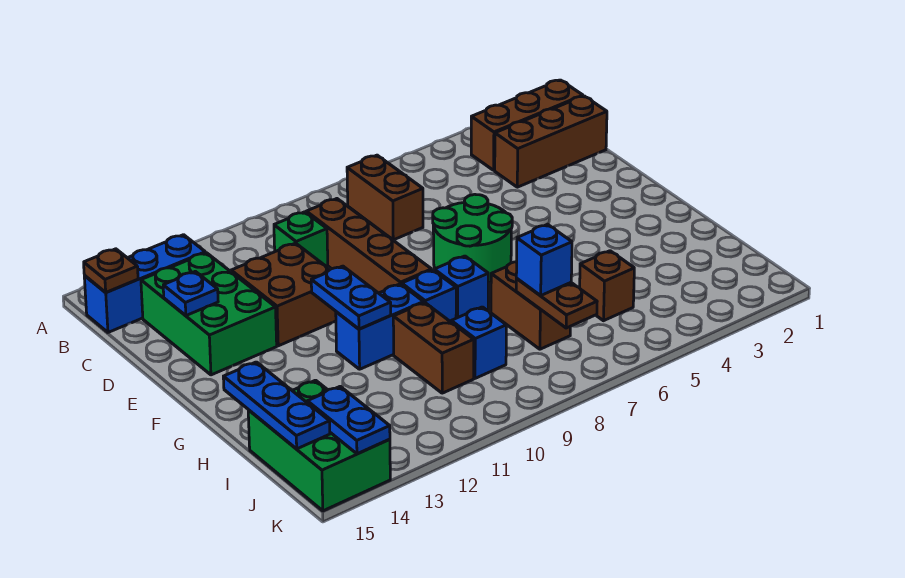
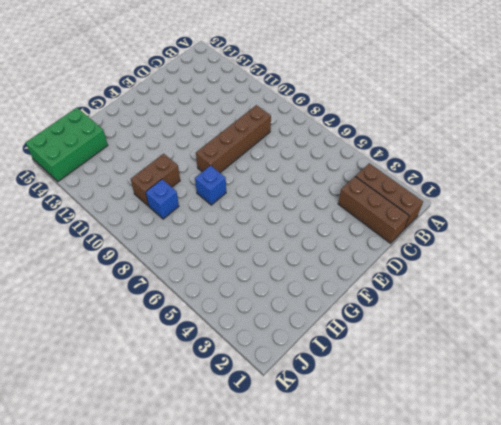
none -> brown 1x2 brick [347,155,423,240]
none -> blue 1x3 brick [84,235,205,332]
none -> green 1x1 brick [274,212,328,268]

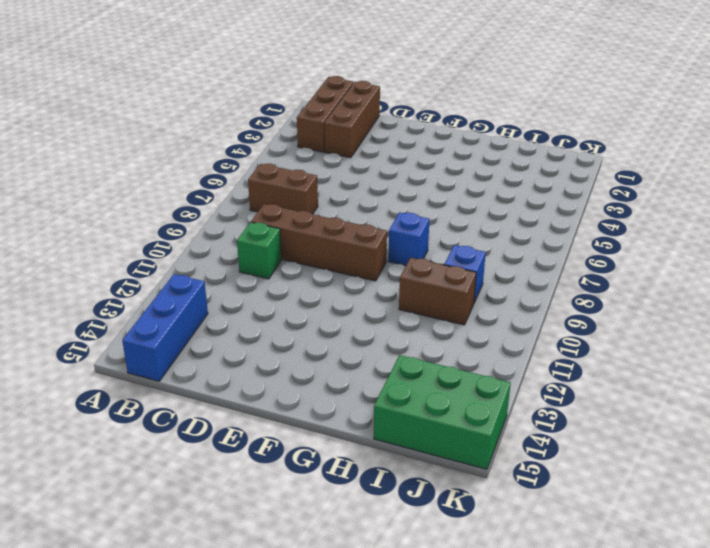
none -> green 2x3 brick [141,253,277,375]
none -> brown 2x2 brick [231,243,336,346]
none -> green 2x2 round brick [433,194,512,283]

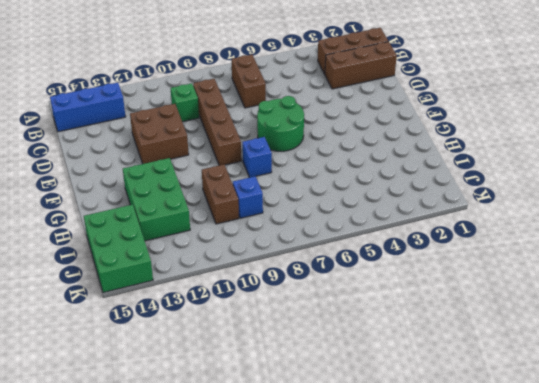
green 2x3 brick [123,158,190,241] -> green 2x3 brick moved to [141,253,277,375]
none -> blue 1x1 brick [402,270,456,322]
none -> blue 1x2 brick [336,284,424,369]
none -> brown 1x2 brick [491,262,570,349]

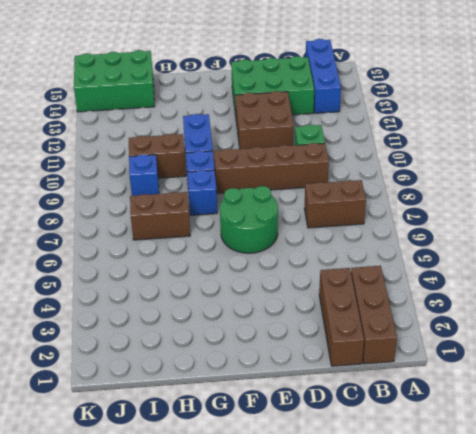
none -> brown 1x1 brick [580,251,634,321]
none -> brown 1x1 plate [84,249,138,292]
none -> blue 1x1 plate [163,271,218,316]

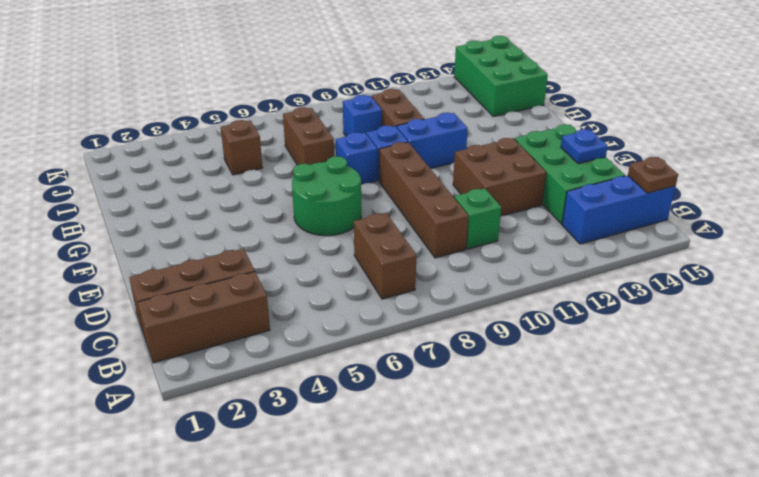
none -> blue 1x2 plate [311,266,391,329]
none -> blue 1x3 plate [223,362,330,449]
none -> brown 1x2 plate [516,279,597,328]

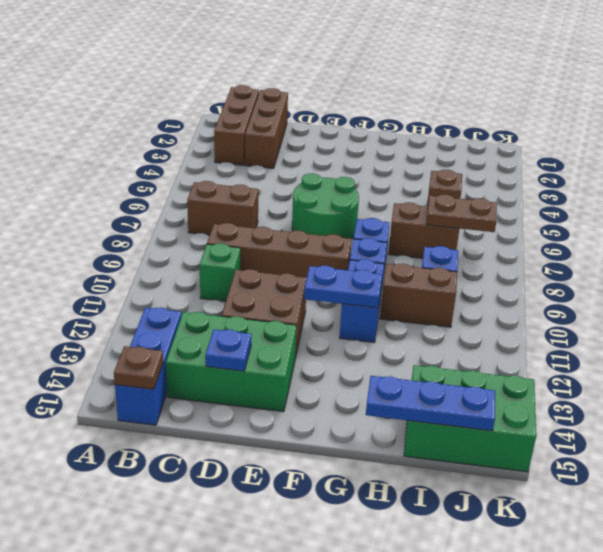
none -> blue 1x2 plate [307,387,390,454]
none -> blue 1x1 brick [516,224,572,296]

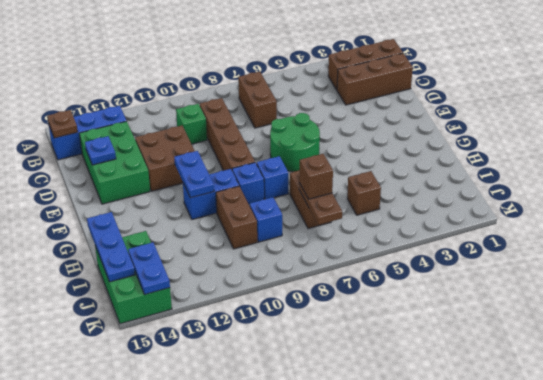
brown 1x1 brick [299,154,333,199] -> blue 1x1 brick [516,224,572,296]

